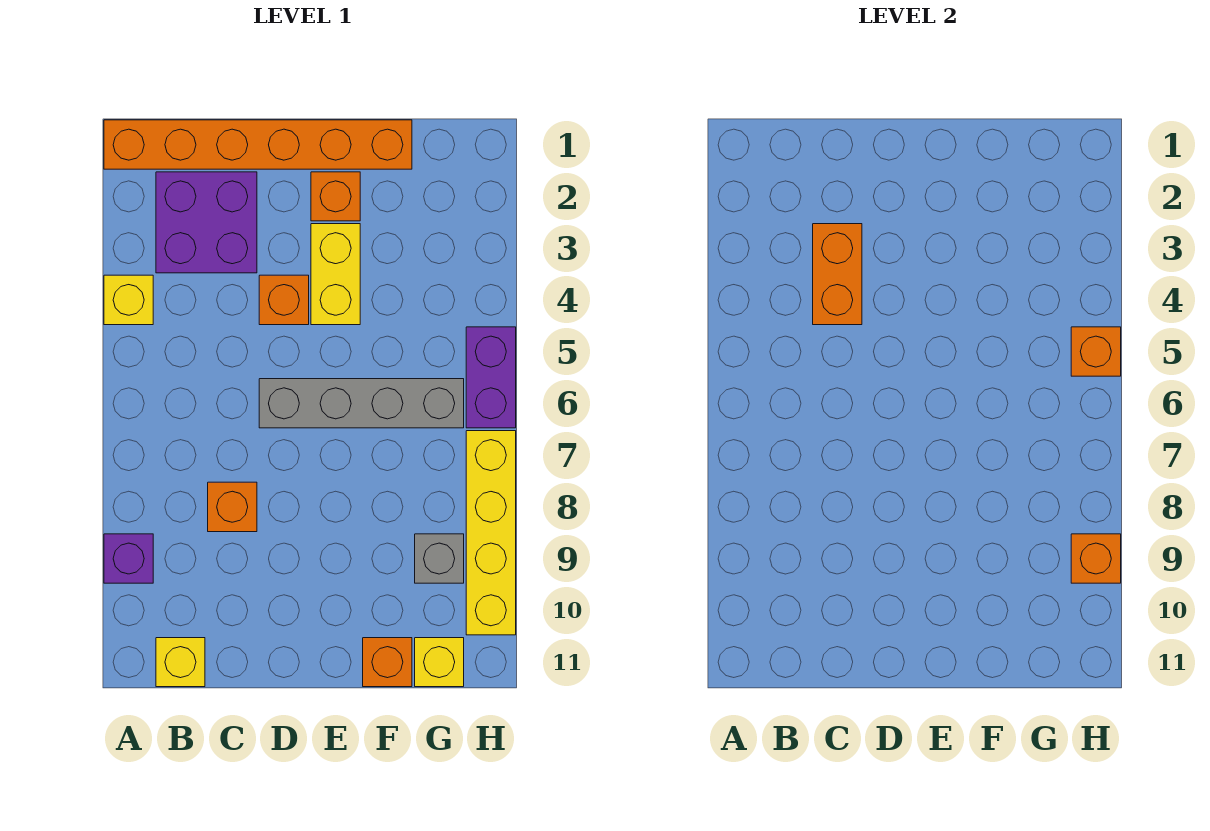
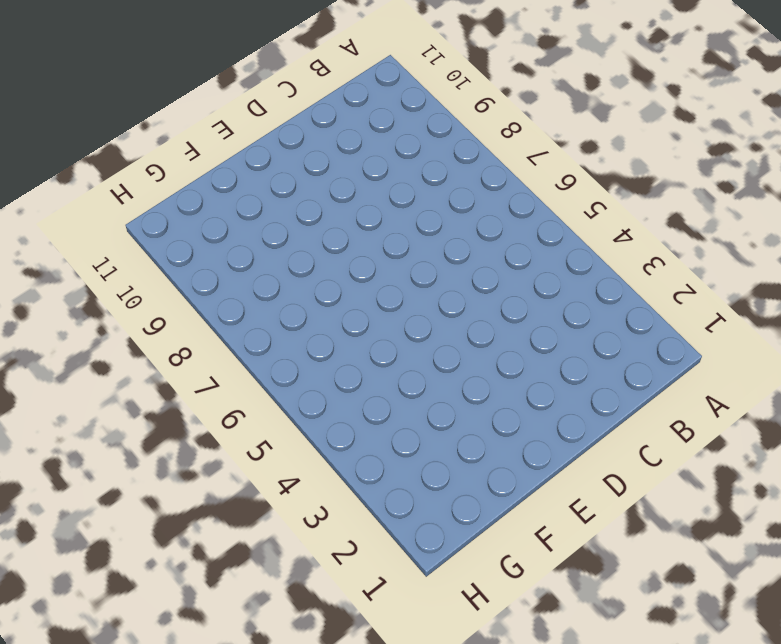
none -> orange 1x6 brick [104,120,412,169]
none -> yellow 1x1 brick [104,275,153,325]
none -> purple 1x1 brick [104,534,153,583]

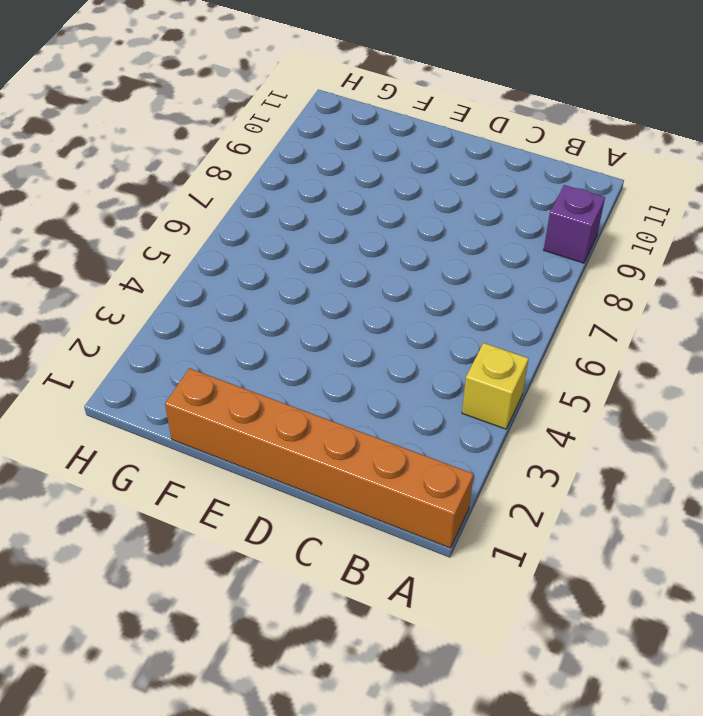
none -> purple 2x2 brick [156,172,257,273]
none -> yellow 1x1 brick [156,638,205,687]
none -> orange 1x1 brick [208,482,257,532]

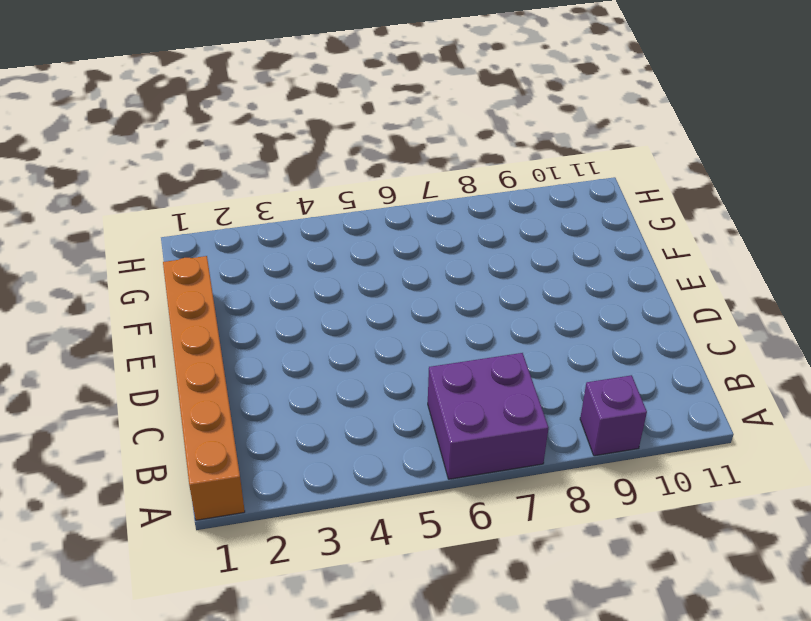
purple 2x2 brick [428,353,548,479] -> purple 2x2 brick moved to [156,172,257,273]
none -> yellow 1x1 brick [104,275,153,325]
none -> yellow 1x1 brick [156,638,205,687]
none -> orange 1x1 brick [208,482,257,532]

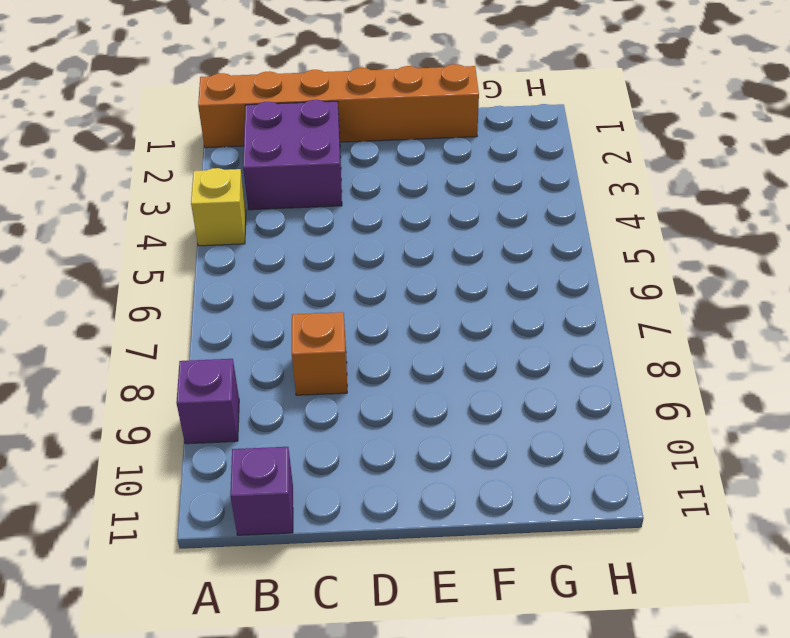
purple 1x1 brick [230,447,293,535] -> yellow 1x1 brick [156,638,205,687]
none -> orange 1x1 brick [259,275,309,325]
none -> grey 1x4 brick [259,379,464,428]
none -> orange 1x1 brick [311,172,360,221]

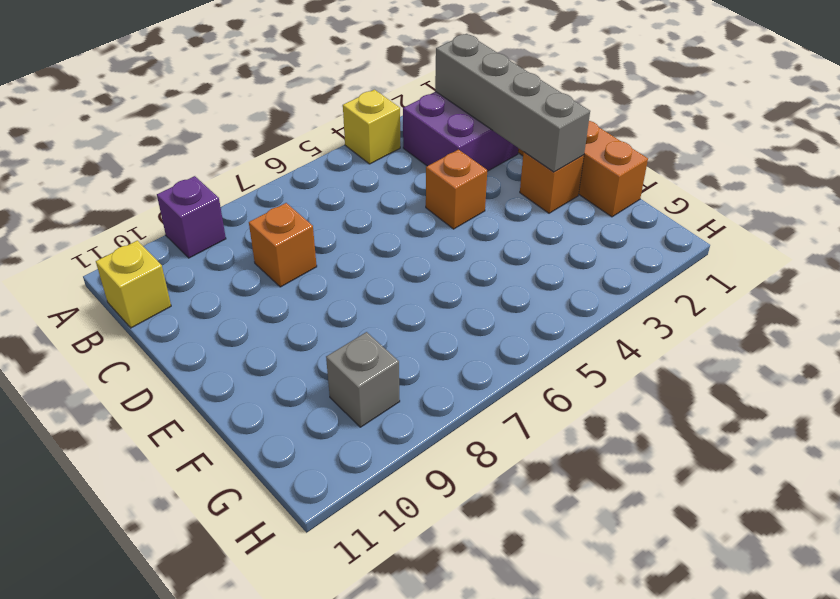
grey 1x4 brick [435,34,590,172] -> grey 1x4 brick moved to [259,379,464,428]
none -> yellow 1x2 brick [311,224,360,325]
none -> orange 1x1 brick [363,638,412,687]
none -> yellow 1x1 brick [415,638,464,687]

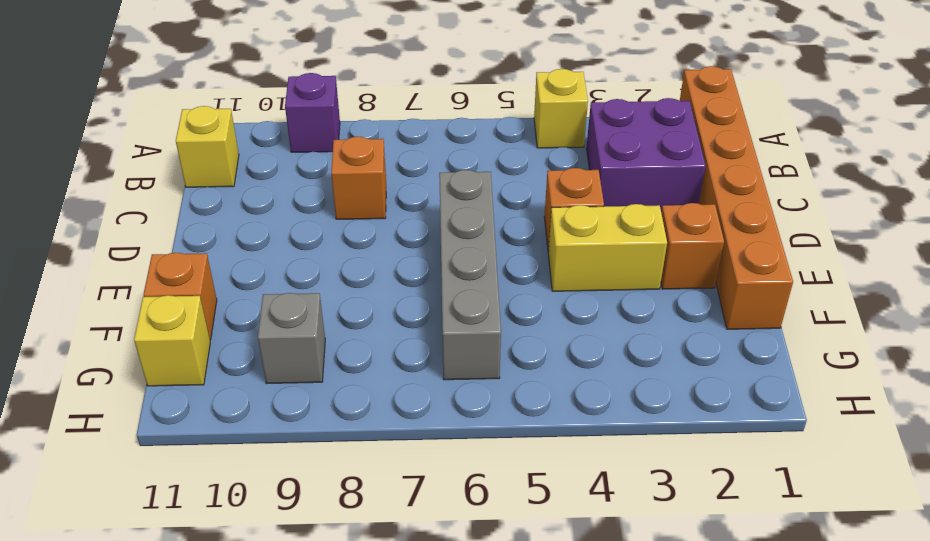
none -> purple 1x2 brick [466,327,516,428]
none -> yellow 1x4 brick [466,431,516,635]
none -> orange 1x2 brick [813,224,862,325]

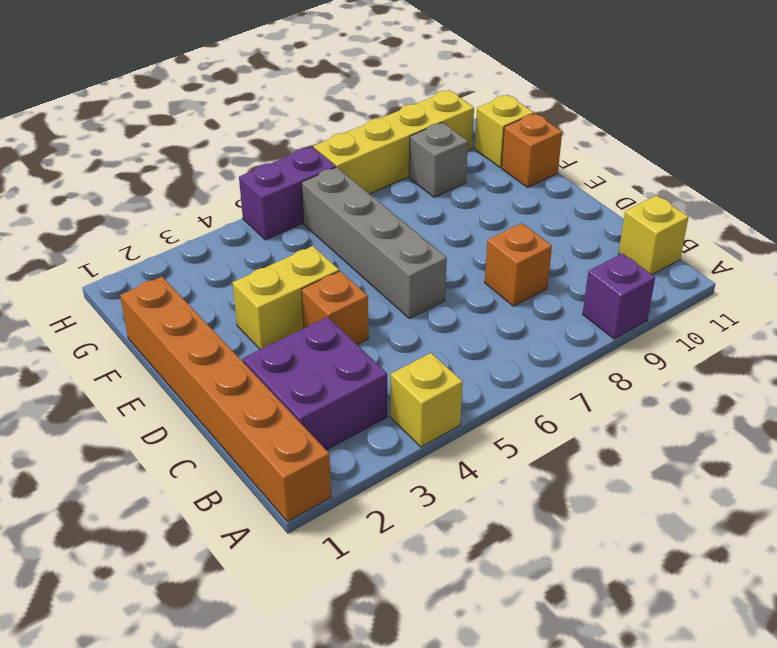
none -> orange 1x1 brick [311,172,360,221]
none -> orange 1x2 brick [813,224,862,325]
none -> orange 1x1 brick [1071,327,1121,376]

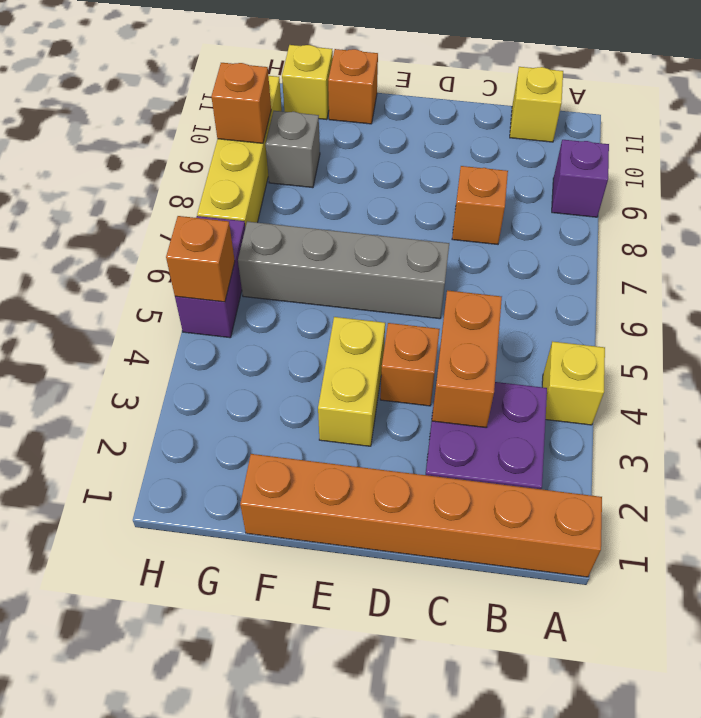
none -> orange 1x1 brick [311,172,360,221]

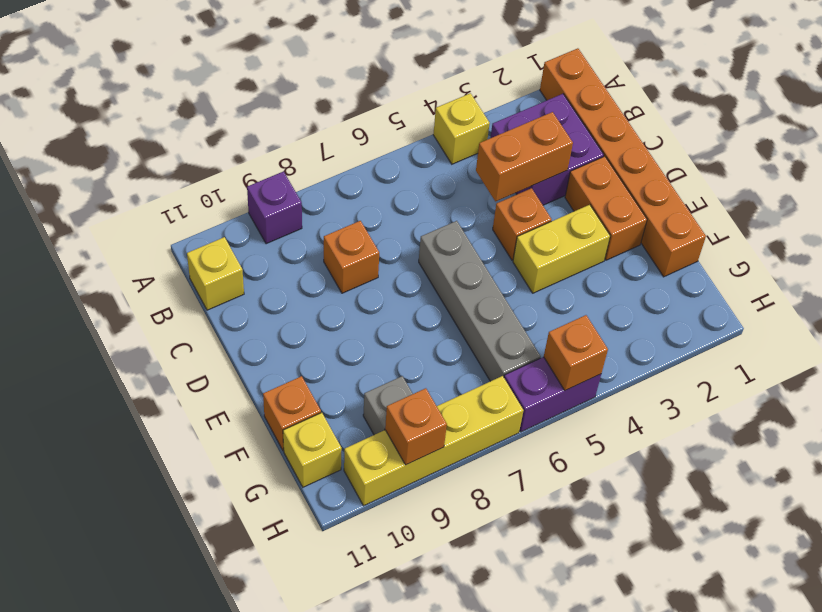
orange 1x2 brick [565,156,647,260] -> orange 1x1 brick [311,172,360,221]

